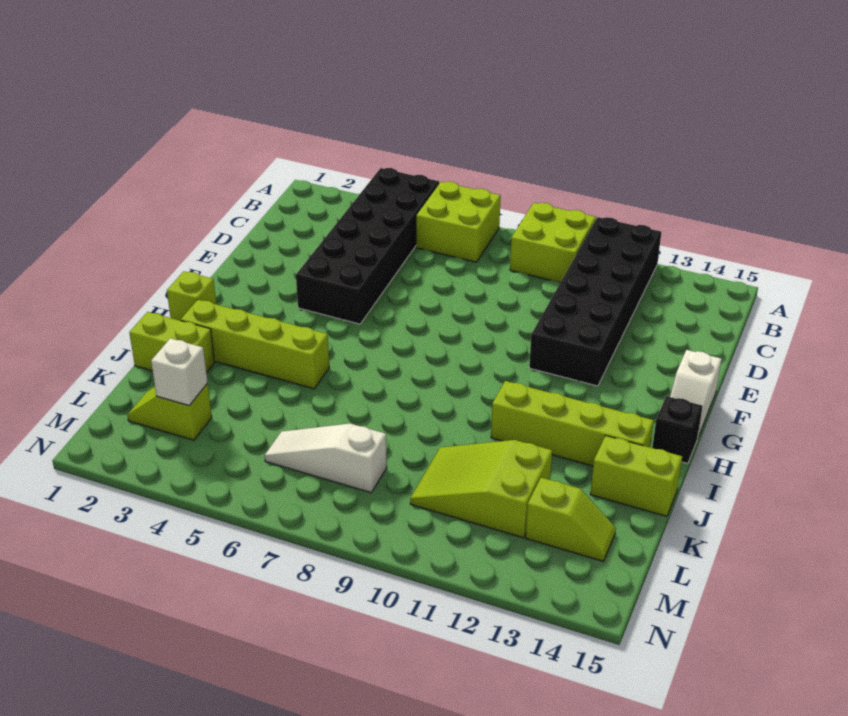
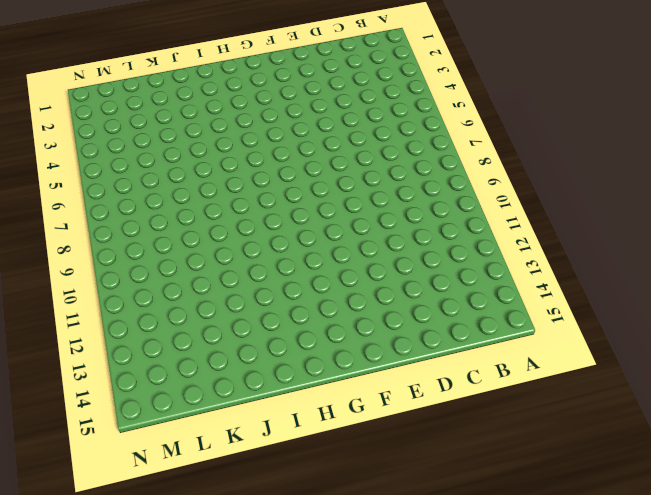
none -> black 2x6 brick [296,168,439,324]
none -> lime 2x2 brick [416,182,501,262]
none -> lime 2x2 brick [510,203,596,283]

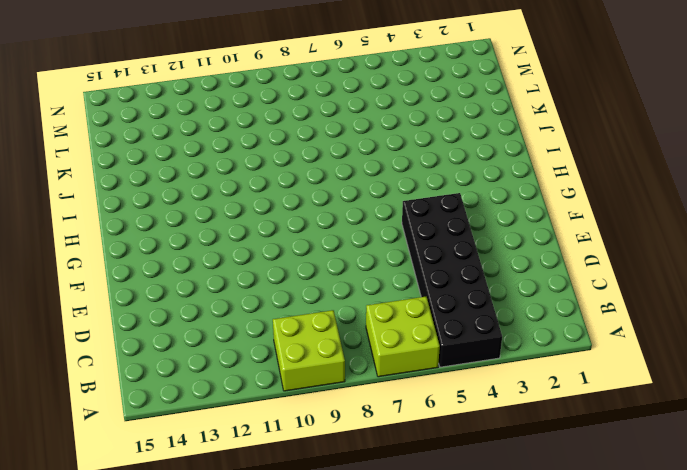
none -> black 2x6 brick [529,217,661,386]
none -> white 1x2 slope [670,350,722,437]
none -> lime 1x1 brick [167,271,216,321]

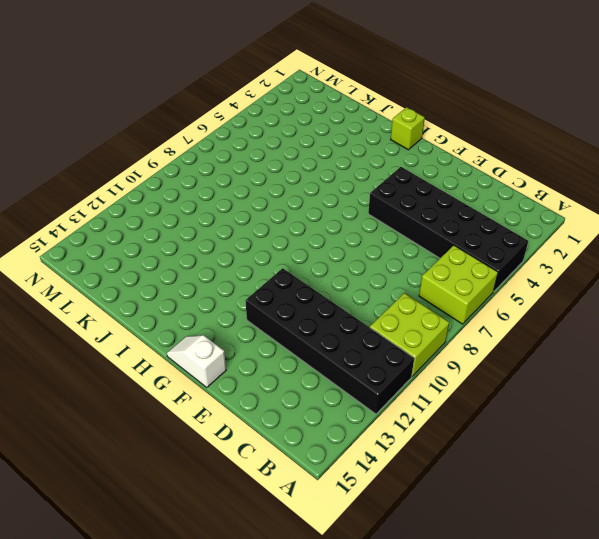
none -> black 1x1 brick [652,396,703,464]
none -> lime 1x4 brick [181,300,329,389]
none -> lime 1x4 brick [491,381,654,466]

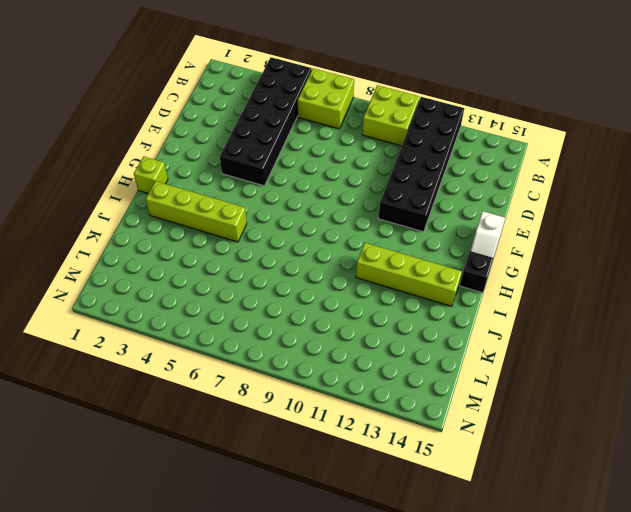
none -> lime 1x2 brick [129,312,215,373]
none -> lime 1x2 brick [590,436,682,516]
none -> lime 2x3 slope [410,440,552,538]

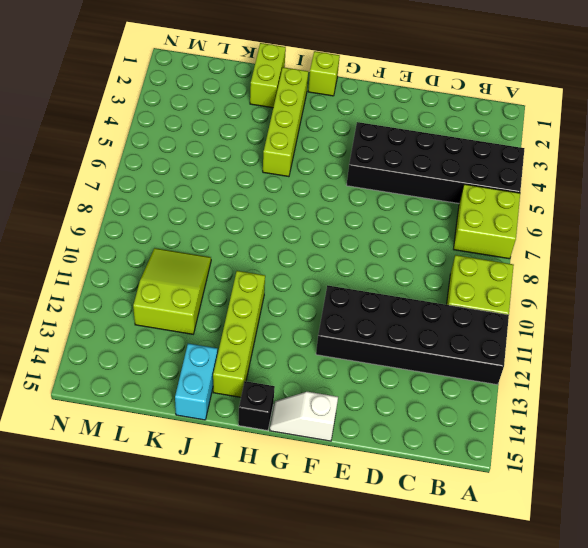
cyan 1x2 brick [175,344,218,420] -> lime 1x2 brick [590,436,682,516]
none -> lime 1x2 slope [128,384,212,440]
none -> white 1x3 slope [265,424,387,493]
none -> lime 1x2 slope [526,478,616,561]

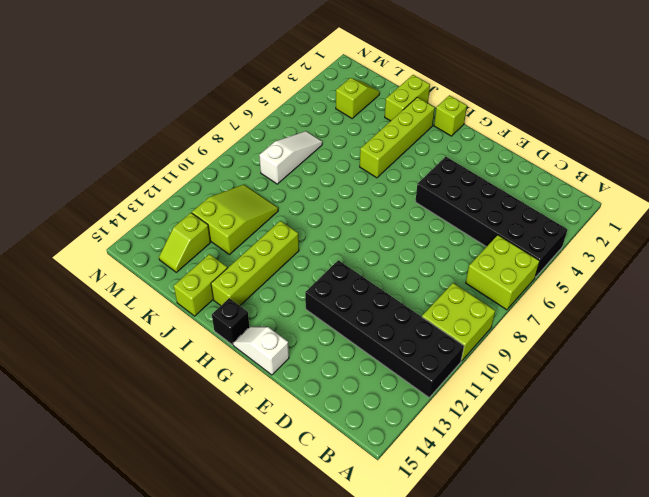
none -> white 1x1 brick [151,338,208,406]

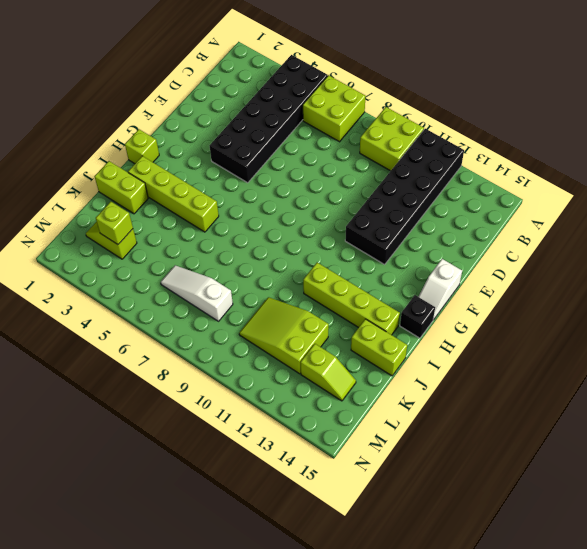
lime 1x1 brick [96,202,133,244] -> white 1x1 brick [151,338,208,406]

